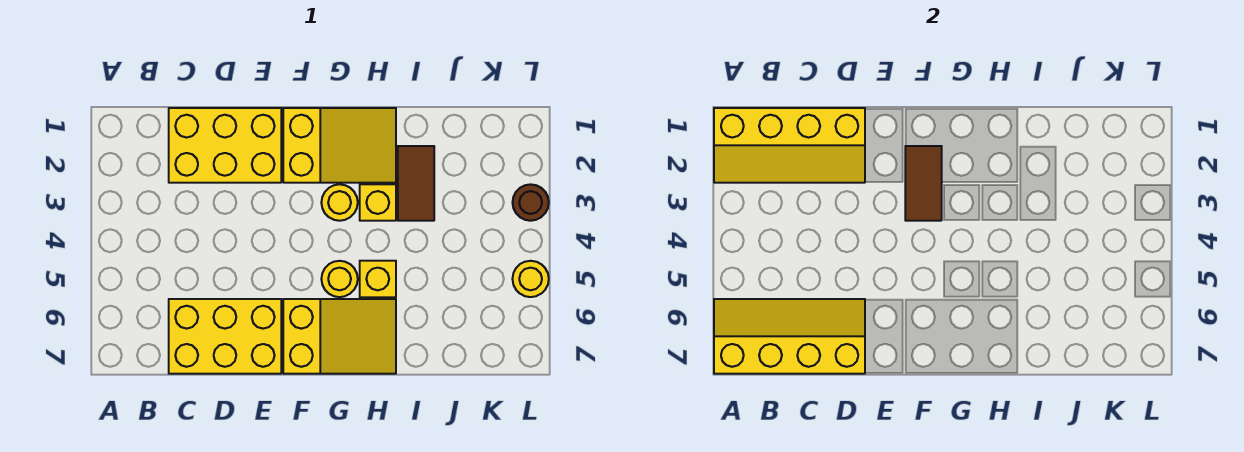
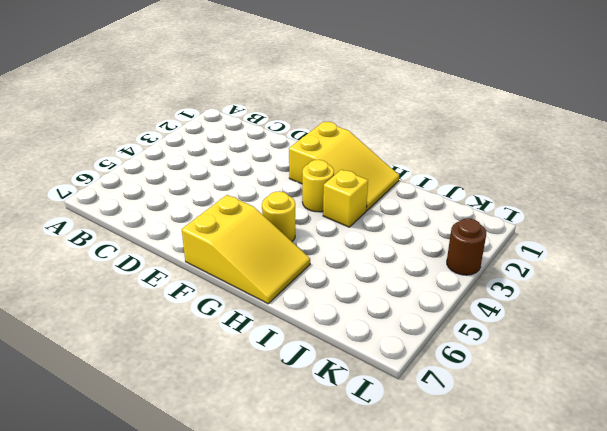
none -> yellow 2x3 brick [169,108,281,183]
none -> yellow 2x3 brick [169,299,281,374]
none -> yellow 1x1 brick [360,261,396,297]

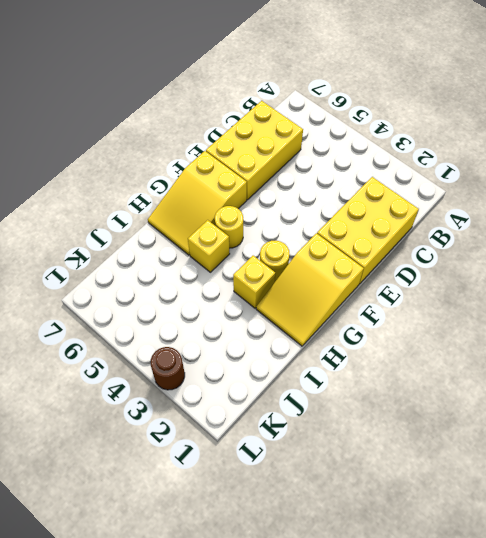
none -> brown 1x2 tile [398,146,434,221]
none -> yellow 1x1 round brick [513,261,549,297]
none -> yellow 2x4 slope [714,108,865,183]

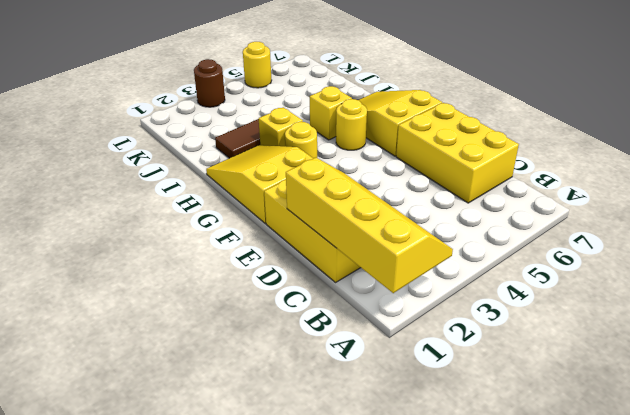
none -> yellow 2x4 slope [714,299,865,374]
none -> brown 1x2 tile [905,146,942,221]

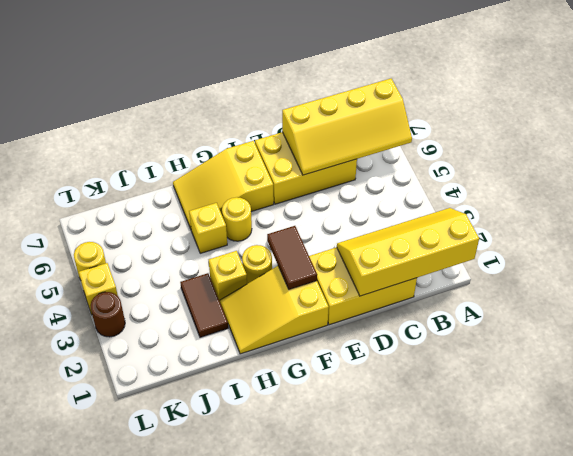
yellow 1x1 brick [79,263,118,315] -> none

